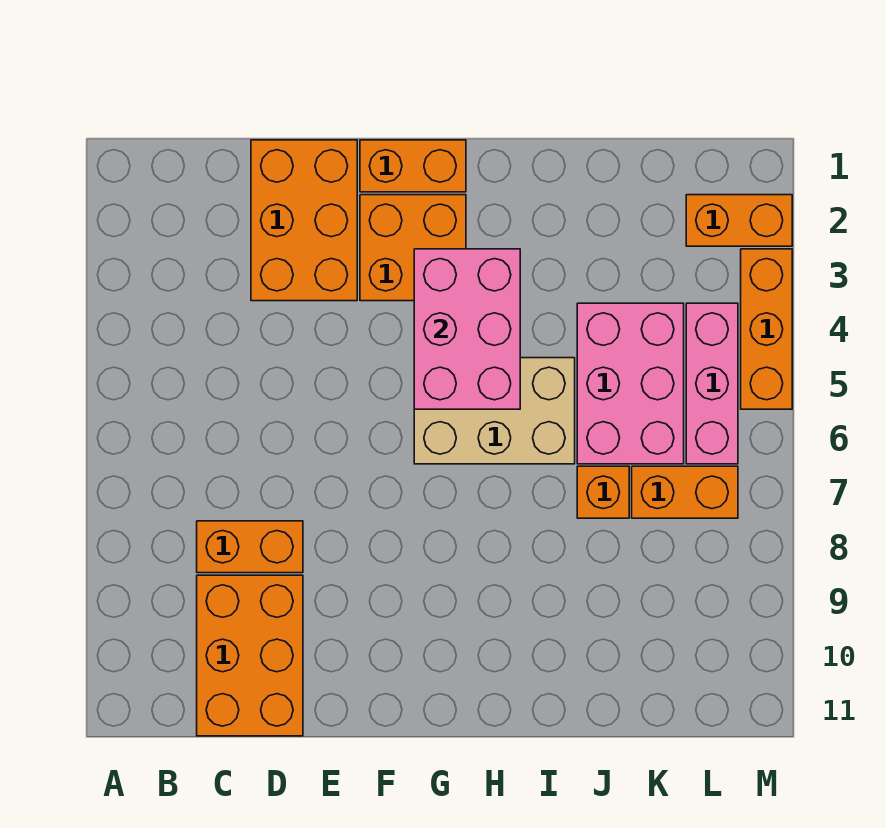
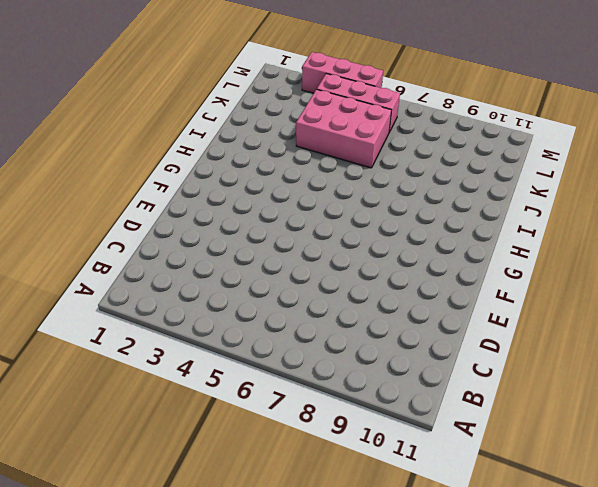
pink 1x3 brick [302,52,383,93] -> orange 1x3 brick [741,249,792,409]
none -> orange 1x2 brick [197,521,303,573]
none -> orange 2x3 brick [197,575,303,736]
none -> orange 2x3 brick [251,140,357,301]

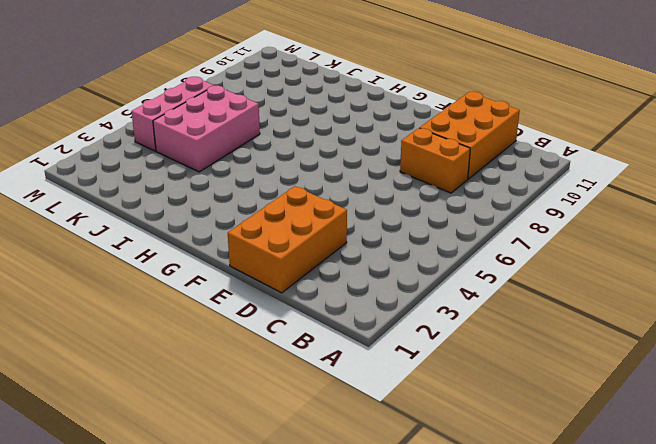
none -> orange 1x2 brick [360,140,466,192]
none -> orange 2x2 brick [360,195,466,301]
none -> tan 2x3 brick [414,358,575,464]

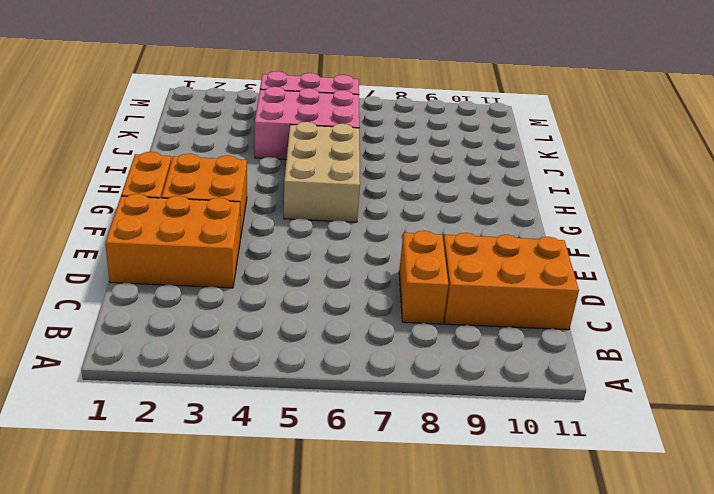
none -> orange 1x1 brick [577,466,629,518]
none -> orange 1x2 brick [632,466,738,518]
none -> orange 1x2 brick [686,195,792,246]

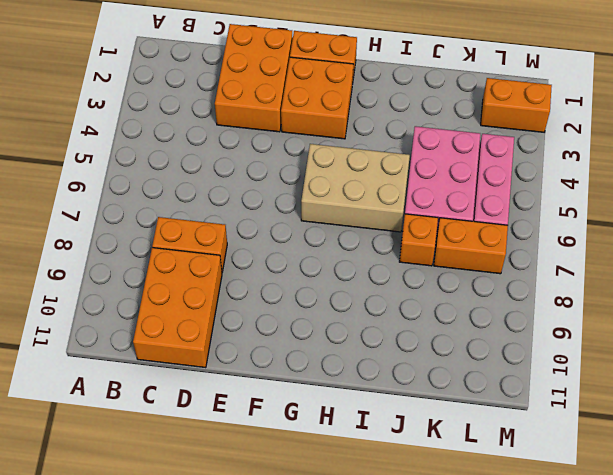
none -> orange 1x3 brick [741,249,792,409]
none -> pink 2x3 brick [414,249,520,409]

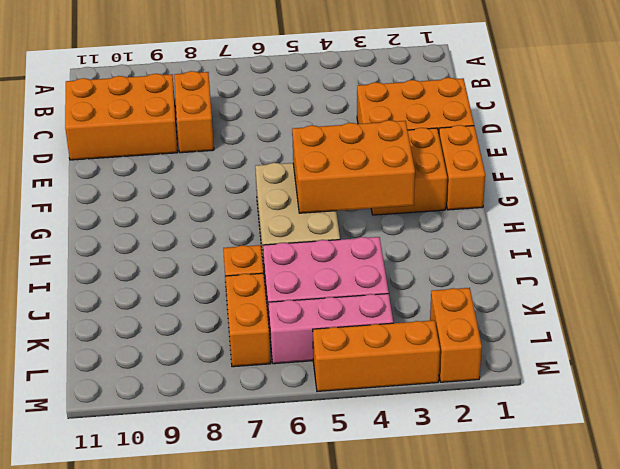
orange 2x3 brick [292,120,415,213] -> pink 2x3 brick [414,249,520,409]

